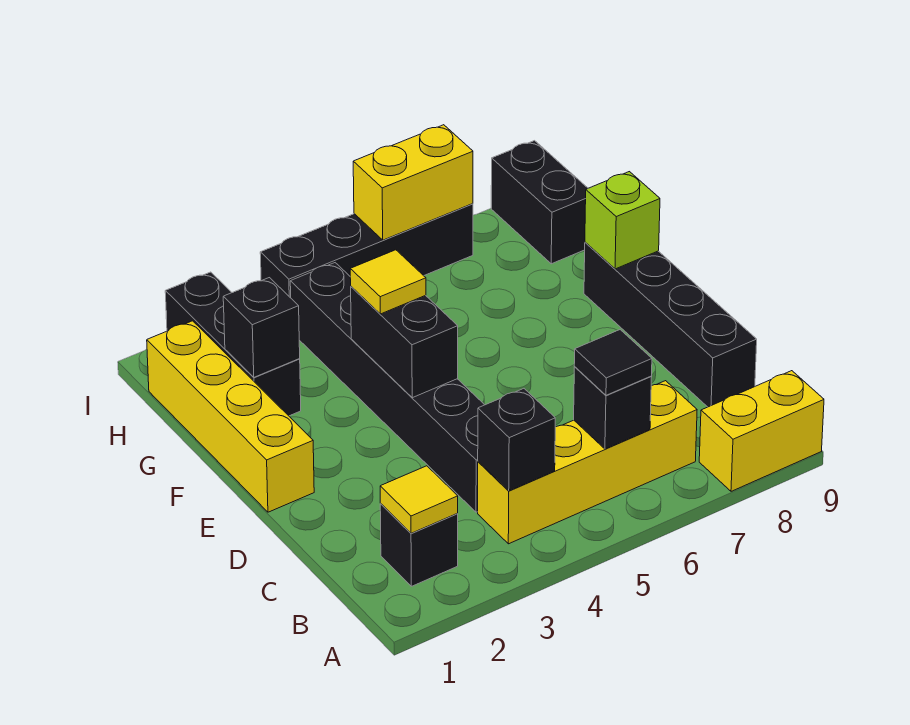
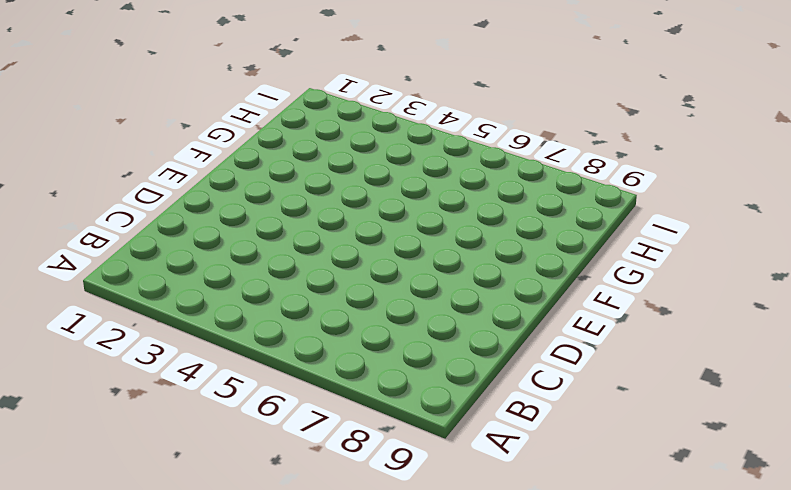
none -> yellow 1x2 brick [699,371,824,491]
none -> black 1x1 brick [380,504,458,586]
none -> yellow 1x4 brick [478,381,697,544]

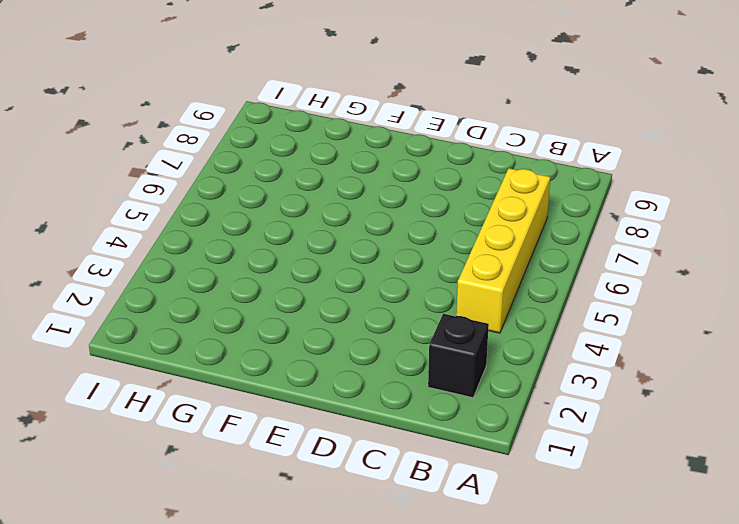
none -> yellow 1x2 brick [699,371,824,491]
none -> black 1x6 brick [290,263,484,512]
none -> black 1x4 brick [584,242,757,407]

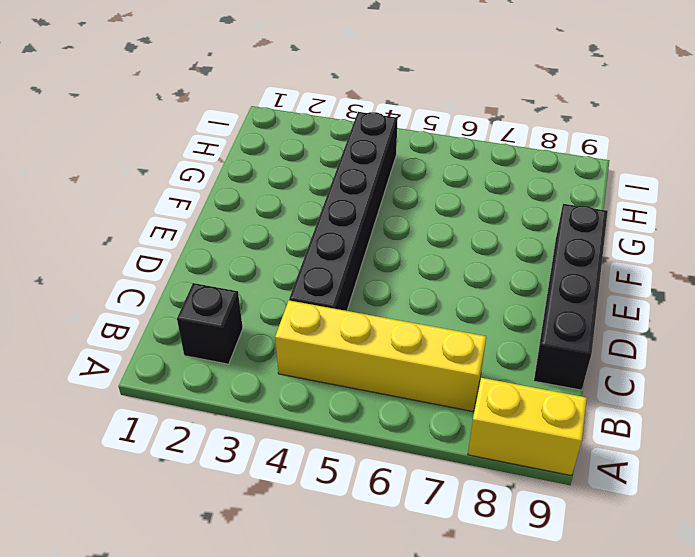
none -> yellow 1x4 brick [147,321,314,512]
none -> black 1x3 brick [165,272,301,416]
none -> black 1x2 brick [491,141,588,264]

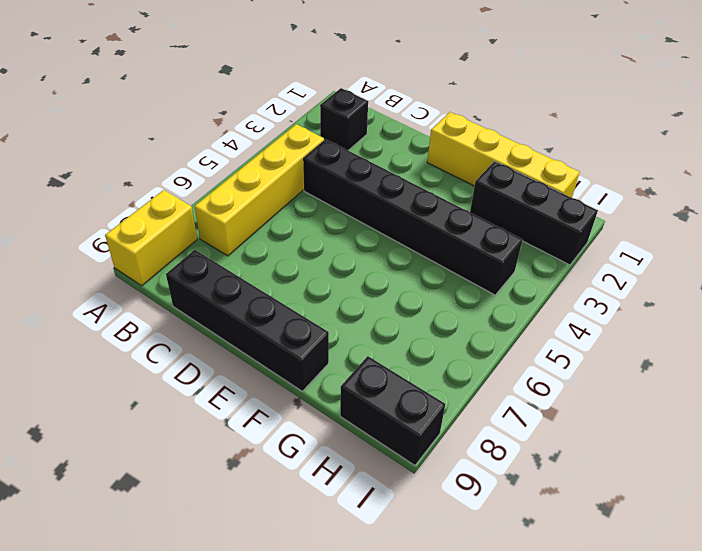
none -> black 1x4 brick [260,204,473,298]
none -> yellow 1x1 tile [380,466,458,533]
none -> black 1x1 brick [478,389,555,491]

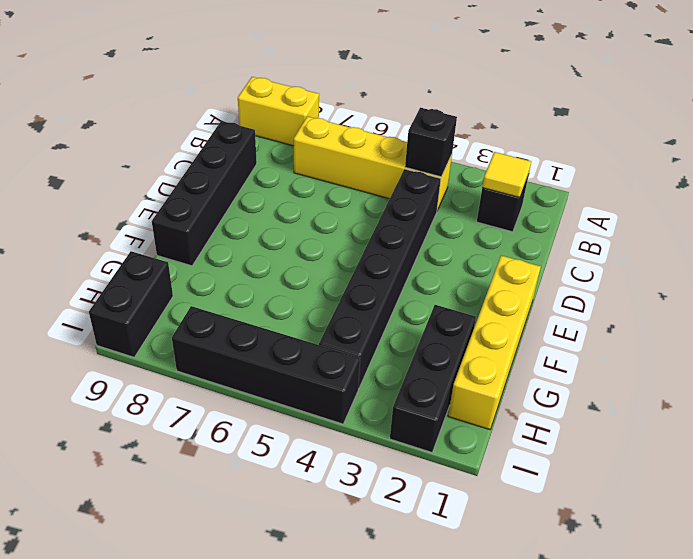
none -> black 1x1 brick [574,367,651,449]
none -> black 1x2 brick [351,287,458,398]
none -> lime 1x1 brick [585,172,660,269]

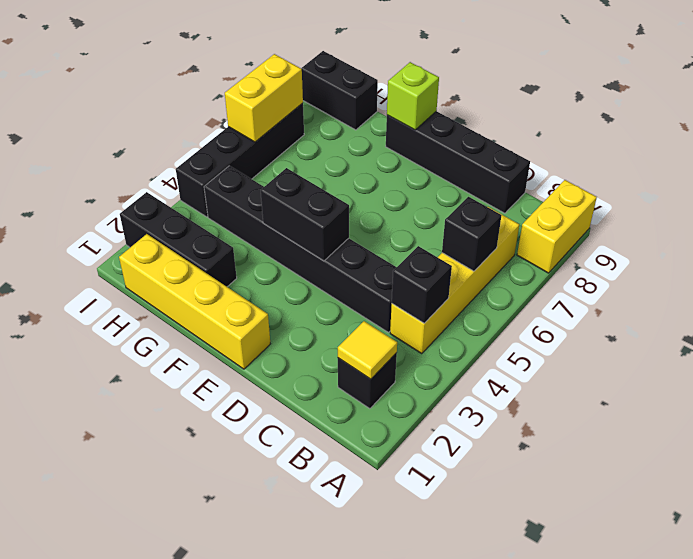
none -> black 1x1 brick [223,278,300,377]
none -> black 1x1 tile [574,330,652,395]
none -> yellow 1x1 tile [350,250,426,314]

